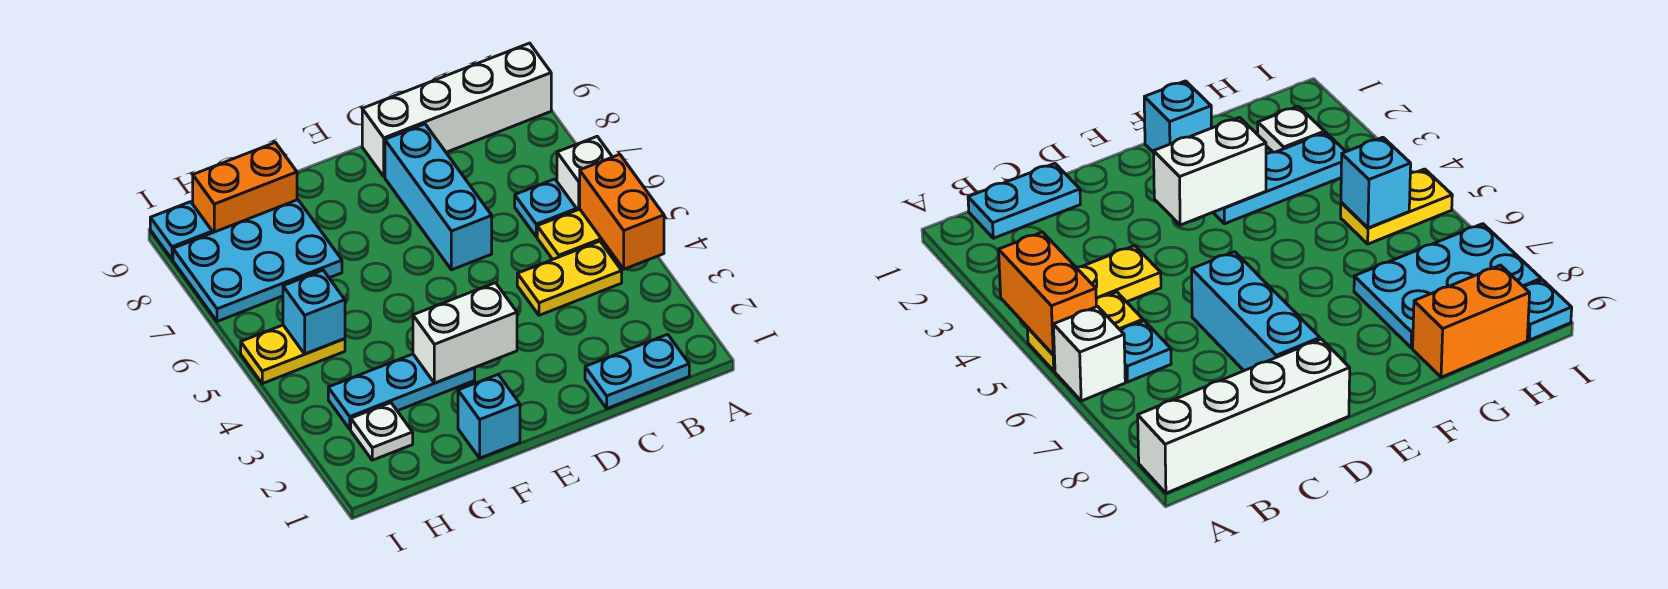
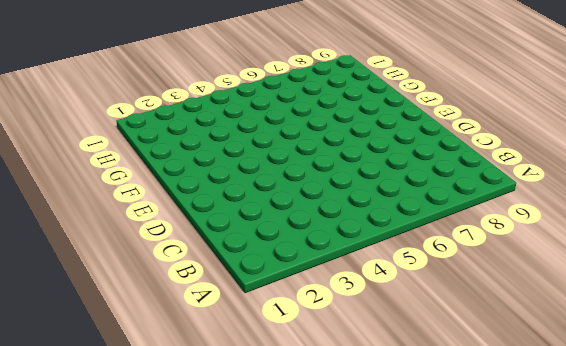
none -> yellow 1x2 plate [537,209,608,259]
none -> white 1x1 brick [557,136,612,210]
none -> white 1x4 brick [362,43,551,177]

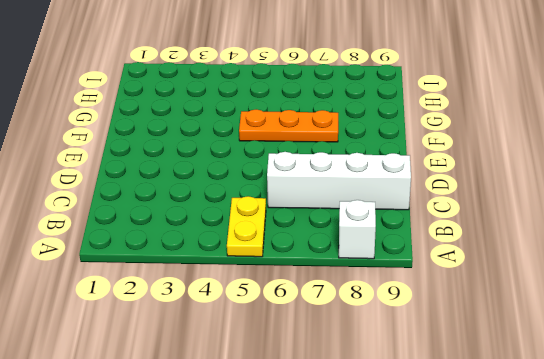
white 1x1 brick [339,200,376,259] -> white 1x1 brick moved to [557,136,612,210]
white 1x4 brick [267,152,411,210] -> white 1x4 brick turned to [362,43,551,177]
orange 1x3 plate [239,109,338,142] -> none
none -> cyan 1x2 plate [585,334,689,408]
none -> yellow 1x2 plate [517,241,622,315]
none -> cyan 1x1 plate [515,179,577,237]

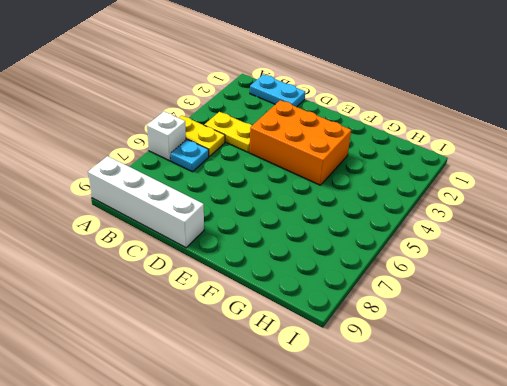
orange 2x3 brick [249,100,351,185] -> cyan 1x3 plate [328,354,475,429]
none -> cyan 1x3 brick [385,124,492,270]
none -> cyan 1x1 brick [458,374,520,458]
none -> cyan 2x3 plate [173,200,342,321]

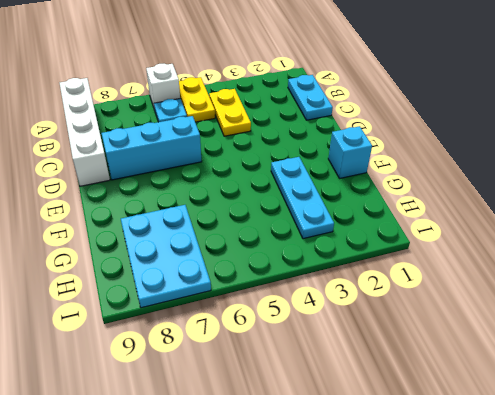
none -> orange 1x2 brick [193,142,297,233]
none -> white 1x1 plate [351,403,413,460]
none -> yellow 1x2 plate [241,325,345,384]

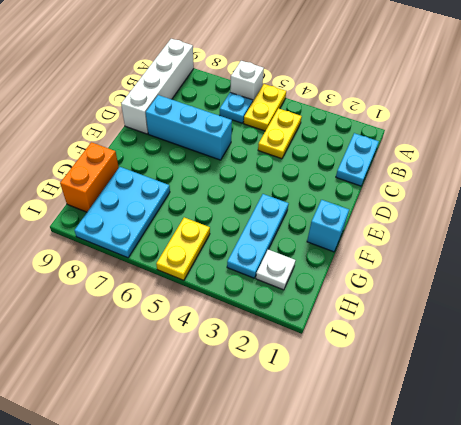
none -> cyan 1x1 plate [150,202,212,259]
none -> orange 1x2 brick [580,154,664,269]
none -> white 1x2 brick [413,283,517,383]

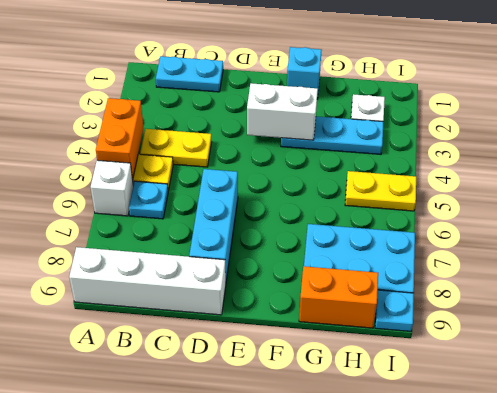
none -> cyan 1x1 brick [283,270,345,354]

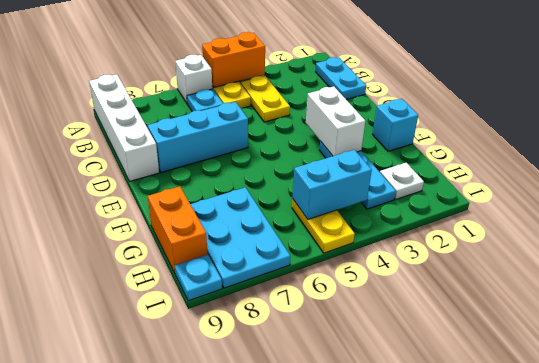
cyan 1x2 brick [293,150,372,219] -> cyan 1x1 brick [283,270,345,354]

